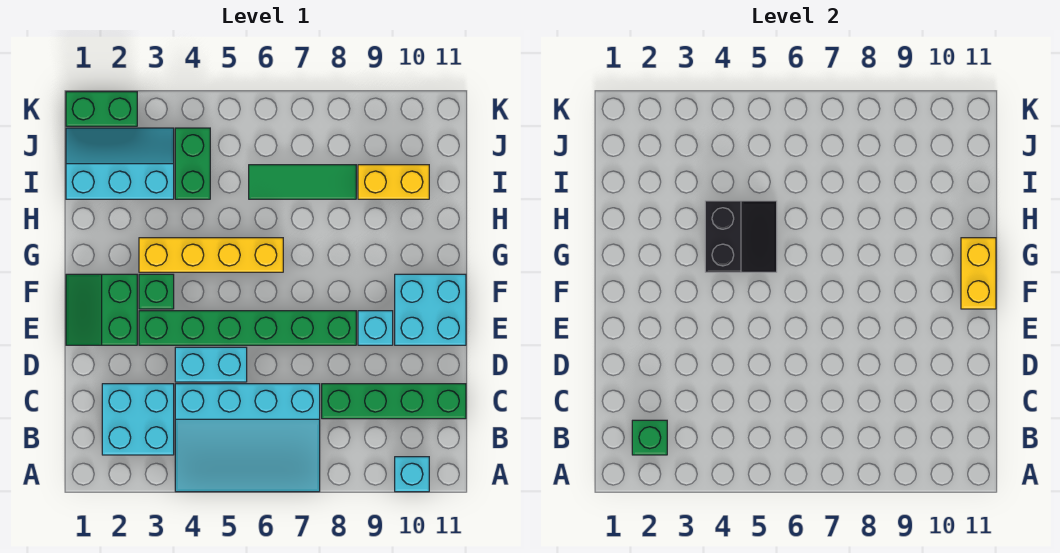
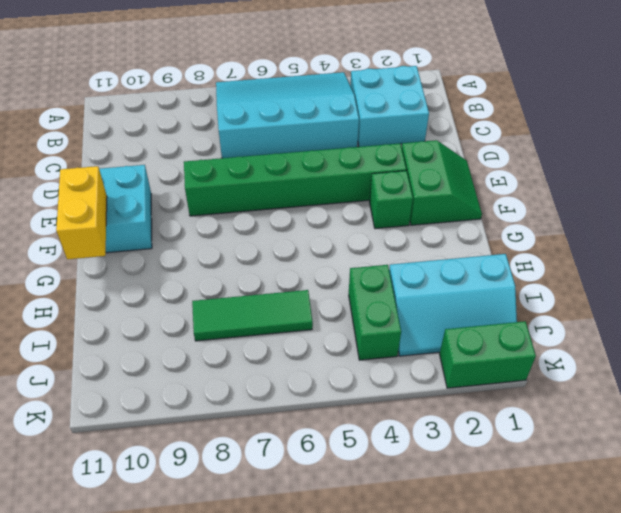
none -> cyan 1x1 brick [395,457,429,492]
none -> green 1x4 brick [322,384,466,419]
none -> cyan 1x2 brick [175,347,247,382]

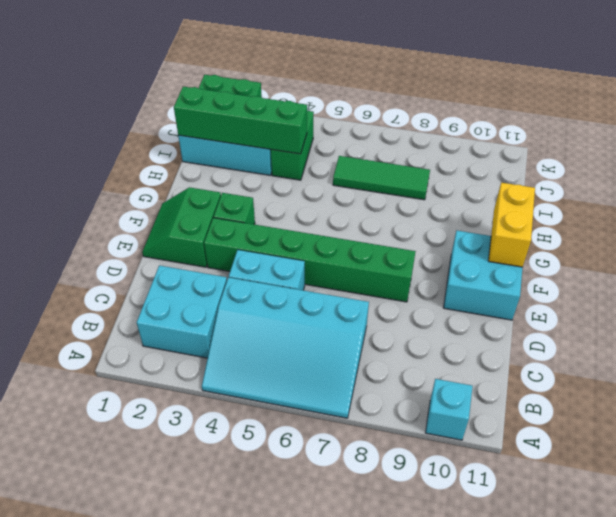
green 1x4 brick [174,87,307,154] -> green 1x4 brick moved to [322,384,466,419]
none -> cyan 1x1 brick [358,311,393,345]
none -> yellow 1x4 brick [139,238,283,272]
none -> yellow 1x2 brick [358,165,429,199]

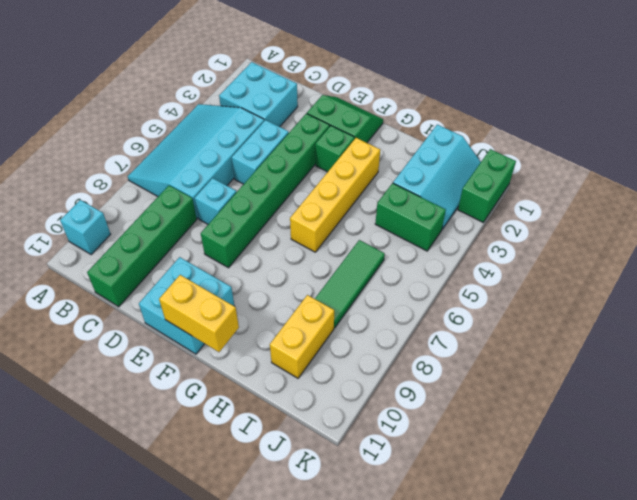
cyan 1x1 brick [195,178,236,224] -> cyan 1x1 brick moved to [358,311,393,345]
none -> green 1x1 brick [632,420,667,455]
none -> black 2x2 slope [705,201,777,272]

